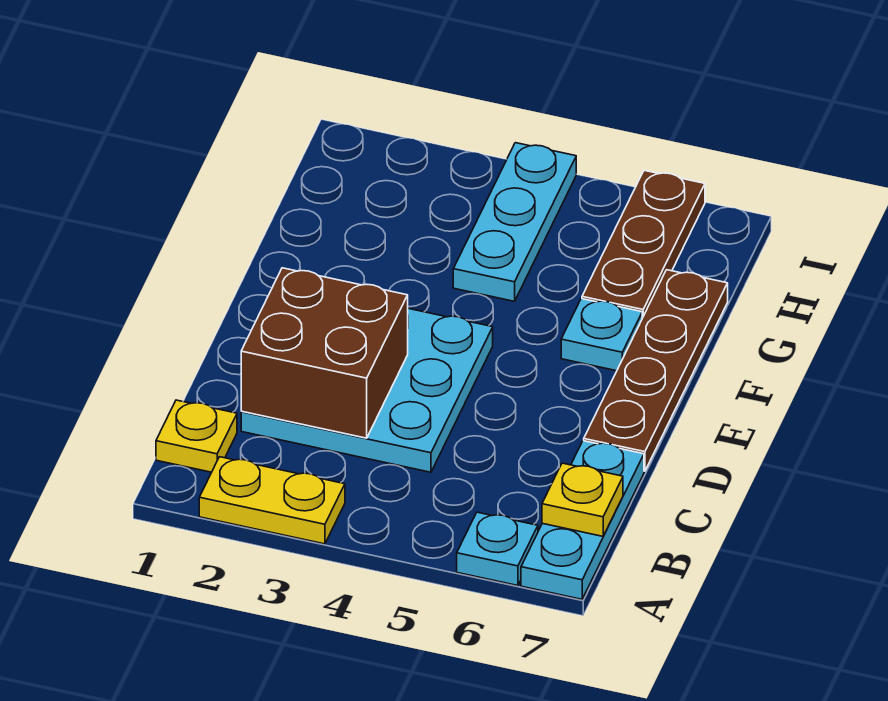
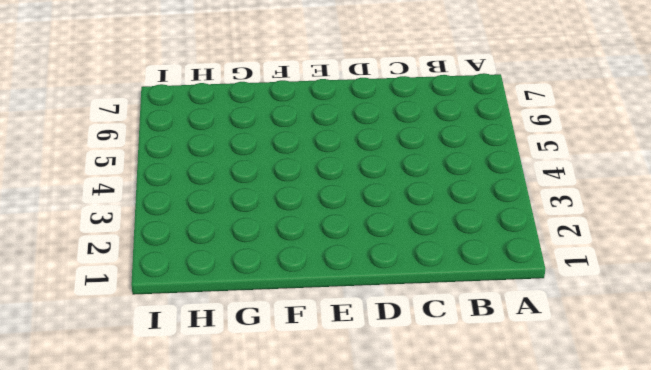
none -> yellow 1x2 plate [199,457,345,544]
none -> cyan 1x1 plate [457,512,538,586]

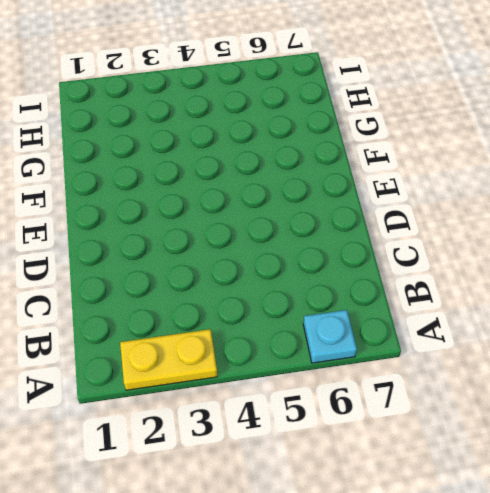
none -> cyan 1x3 plate [521,441,644,599]
none -> yellow 1x1 plate [156,400,237,472]

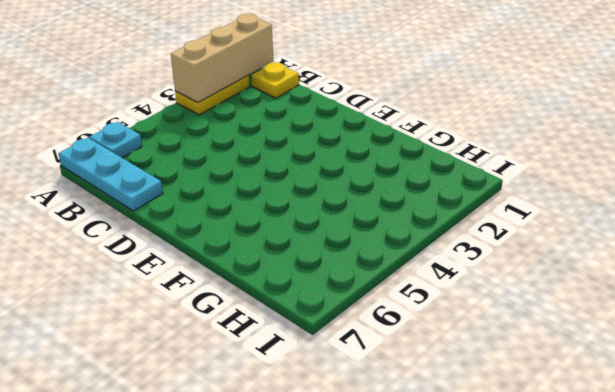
tan 1x3 brick [171,14,274,103] -> none
none -> cyan 3x3 plate [241,309,493,472]
none -> brown 1x4 plate [584,270,728,471]

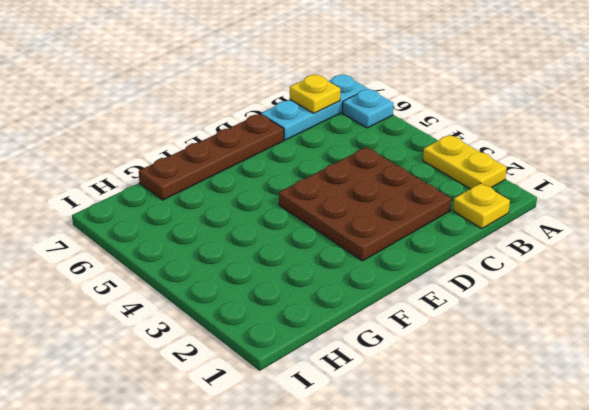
brown 3x3 plate [279,147,451,261] -> cyan 3x3 plate [241,309,493,472]
none -> cyan 1x1 plate [561,299,642,371]
none -> cyan 1x3 plate [453,143,576,301]

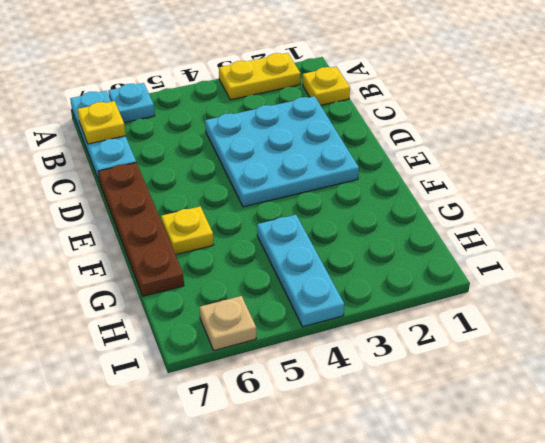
yellow 1x1 plate [161,206,213,255] -> cyan 1x1 plate [561,299,642,371]
tan 1x1 plate [200,296,256,350] -> brown 1x3 plate [582,170,705,318]
none -> brown 2x2 brick [241,268,408,438]

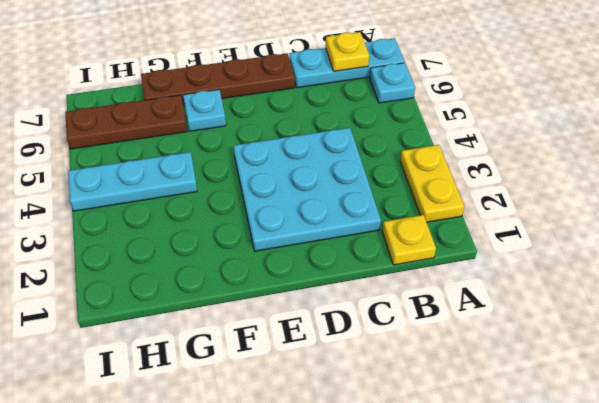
none -> brown 2x2 brick [241,268,408,438]

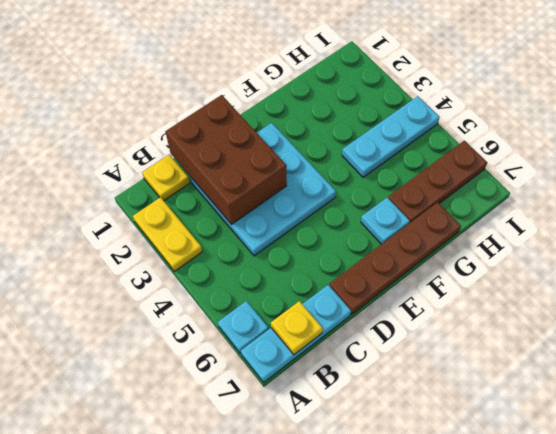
brown 2x3 brick [165,95,287,224] -> brown 2x2 brick [241,268,408,438]

